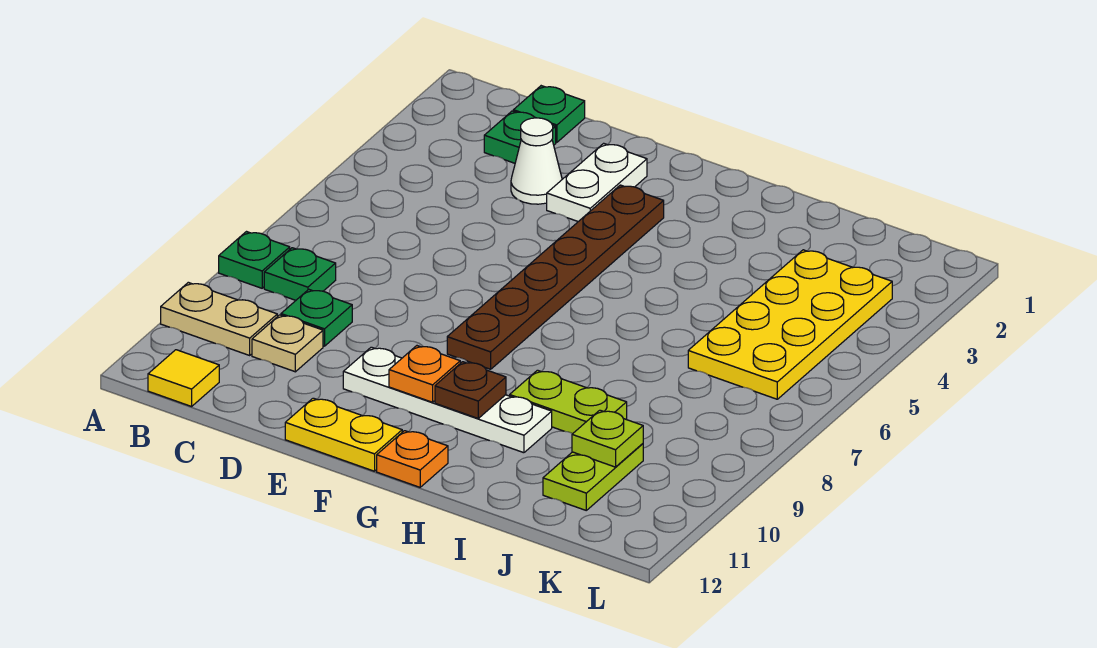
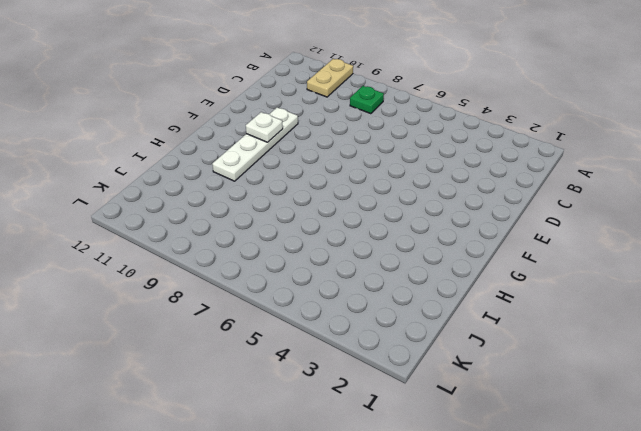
white 1x1 plate [246,112,283,142] -> orange 1x1 plate [389,346,460,402]
none -> green 1x1 plate [219,232,290,288]
none -> yellow 1x1 tile [148,350,219,406]
none -> green 1x1 plate [513,86,585,142]

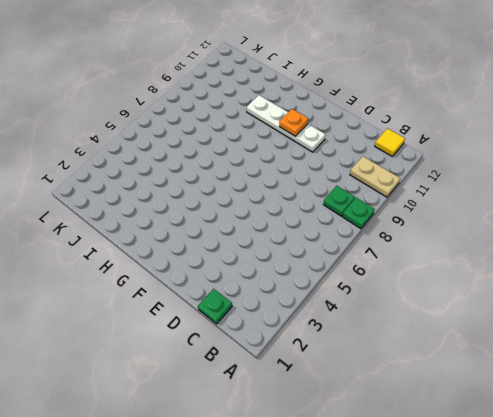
none -> green 1x1 plate [484,111,556,163]
none -> green 1x1 plate [281,289,352,346]
none -> tan 1x1 plate [252,315,323,372]

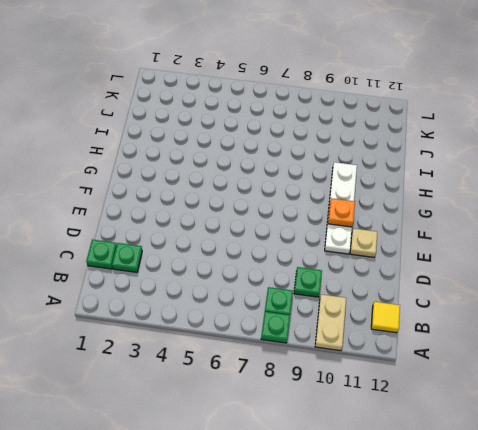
tan 1x1 plate [350,228,377,257] -> tan 1x1 plate moved to [252,315,323,372]
none -> white 1x1 cone [511,118,562,204]
none -> white 1x2 plate [547,143,647,222]
none -> yellow 1x2 plate [285,398,402,471]

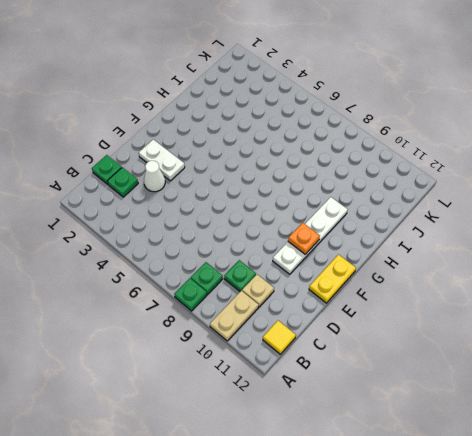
none -> brown 1x6 plate [447,185,664,369]
none -> orange 1x1 plate [377,431,448,487]
none -> lime 1x2 plate [510,370,627,433]

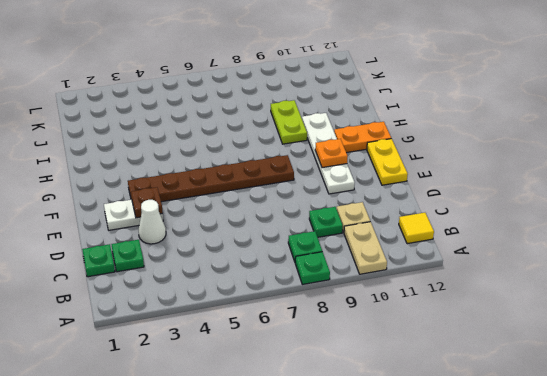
brown 1x1 plate [131,187,163,218] -> brown 1x1 plate moved to [435,362,506,418]
orange 1x2 plate [334,122,391,153] -> orange 1x1 plate [377,431,448,487]
none -> yellow 2x4 plate [688,250,892,399]
none -> lime 1x2 plate [543,444,643,510]
none -> lime 1x1 plate [572,410,643,467]

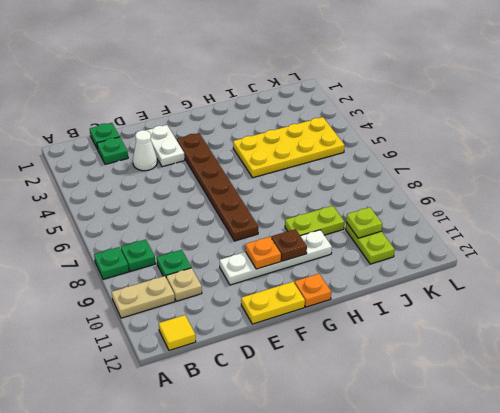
yellow 2x4 plate [233,117,345,178] -> yellow 2x4 plate turned to [688,250,892,399]

